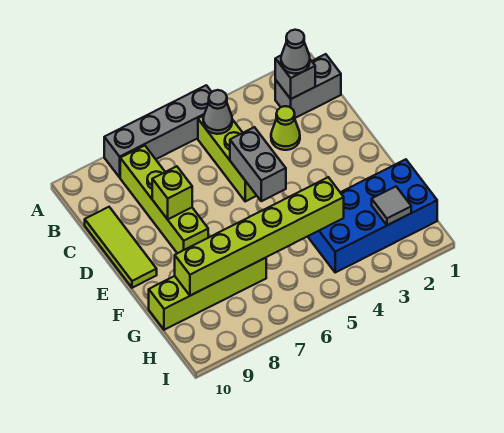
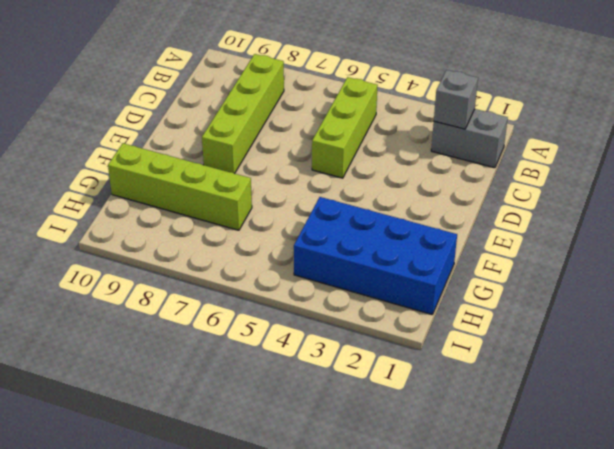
none -> grey 1x4 brick [104,85,211,177]
none -> lime 1x1 cone [271,106,300,150]
none -> lime 1x3 tile [85,207,157,288]

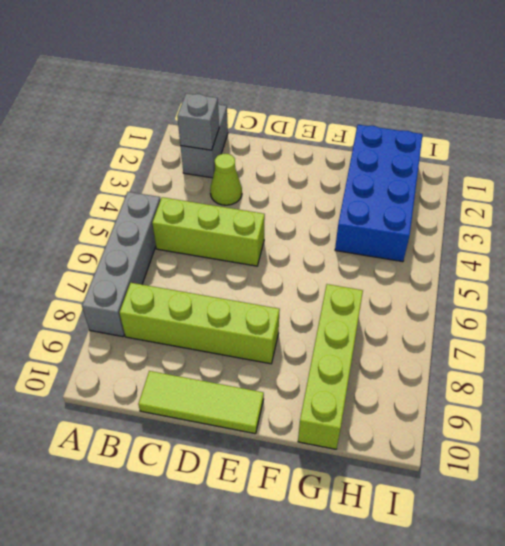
none -> grey 1x1 cone [203,90,232,134]
none -> grey 1x2 brick [230,127,286,201]
none -> lime 1x1 brick [152,166,192,219]

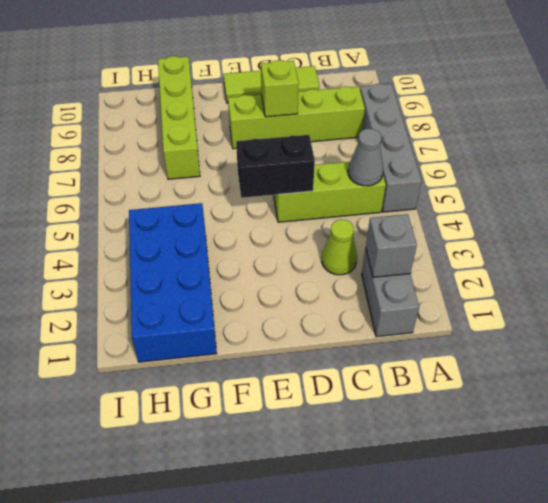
black 1x2 brick [236,135,315,198] -> grey 1x2 brick [230,127,286,201]
none -> lime 1x6 brick [175,177,344,296]
none -> grey 1x1 tile [372,187,411,225]
none -> grey 1x1 cone [281,30,310,74]

